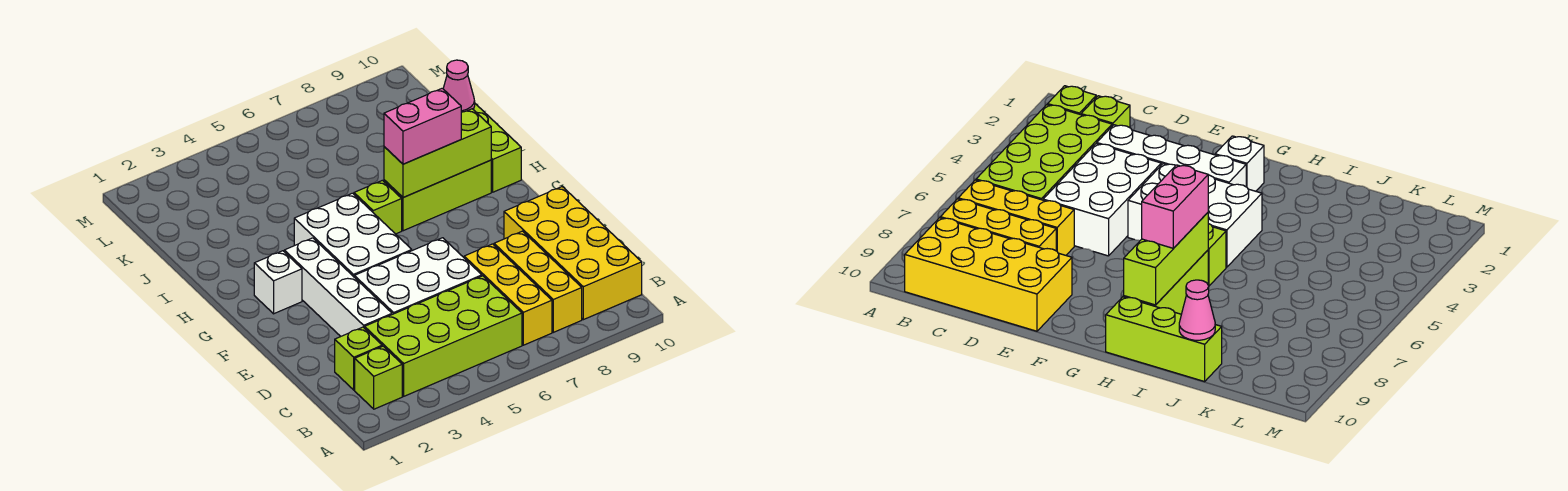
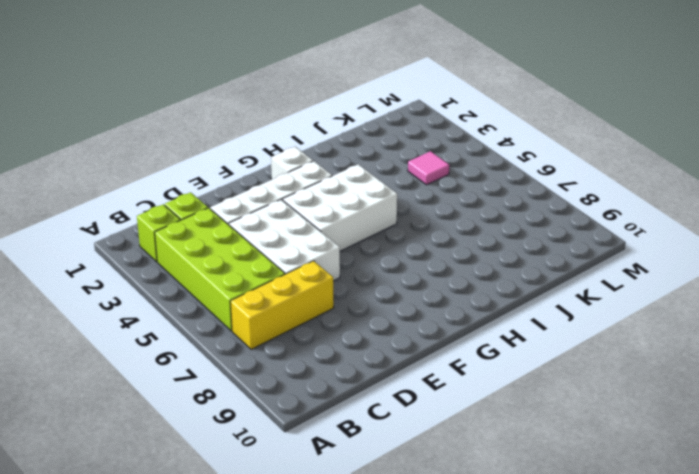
pink 1x1 tile [408,151,449,185] -> none
none -> yellow 1x3 brick [494,231,582,332]
none -> yellow 2x4 brick [504,187,642,320]
none -> lime 1x1 brick [354,180,402,234]

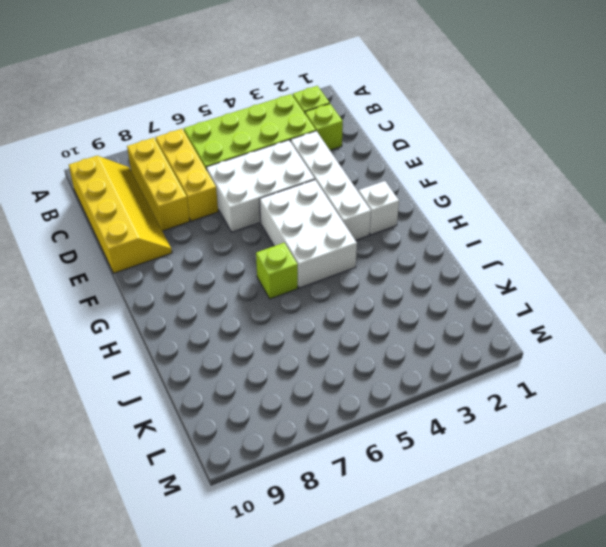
yellow 2x4 slope [69,156,172,273] -> yellow 2x4 brick [504,187,642,320]
none -> lime 1x3 brick [384,160,491,231]
none -> lime 1x3 brick [474,104,521,192]
none -> lime 1x3 brick [384,109,491,198]

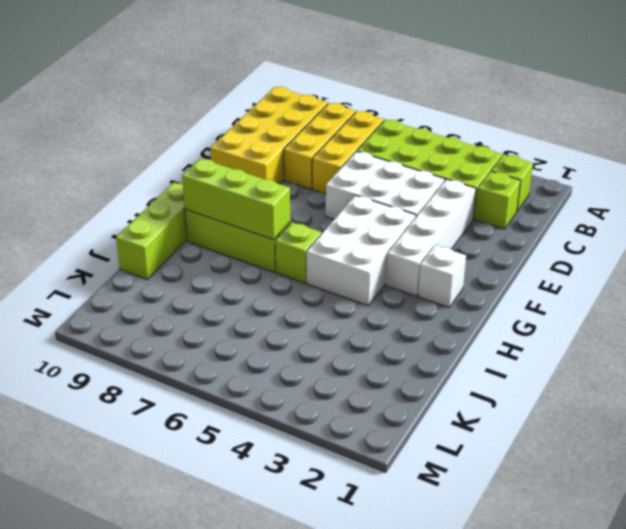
none -> pink 1x1 cone [443,60,475,112]
none -> pink 1x2 brick [384,88,461,164]

